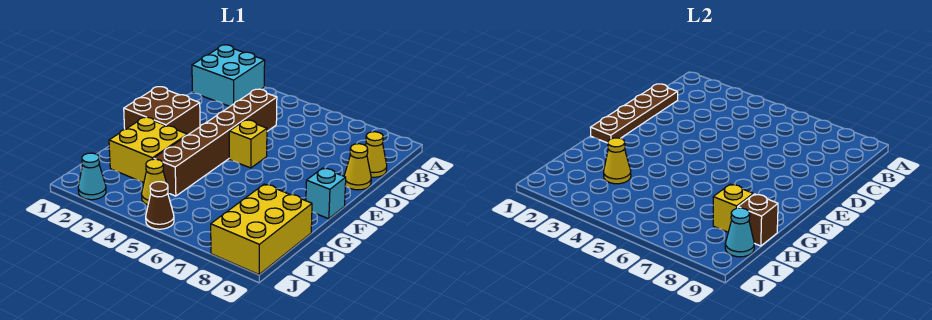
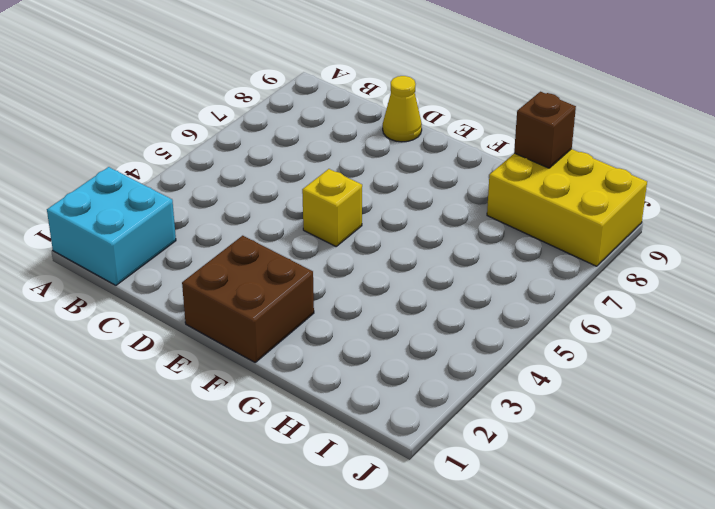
none -> brown 1x6 brick [154,89,277,196]
none -> yellow 1x1 cone [365,132,387,177]
none -> cyan 1x1 brick [306,168,346,219]

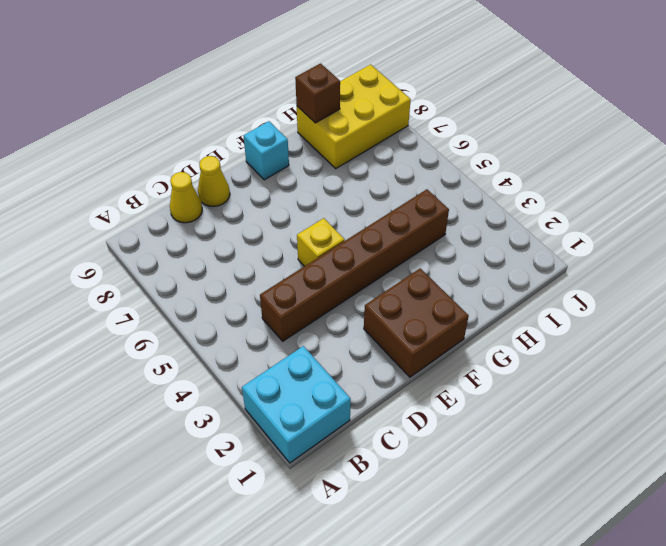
none -> yellow 2x2 brick [109,117,187,183]
none -> yellow 1x1 cone [142,159,169,205]
none -> cyan 1x1 cone [78,153,106,200]

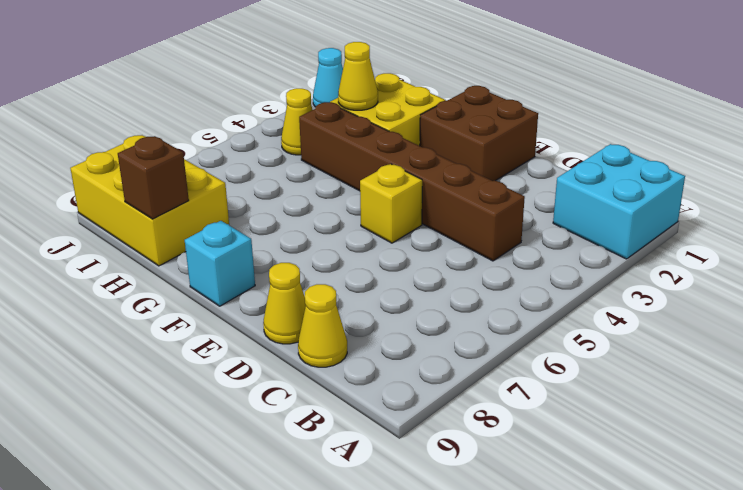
none -> brown 1x1 cone [146,182,174,229]
none -> brown 1x4 plate [590,84,678,143]
none -> yellow 1x1 brick [713,184,753,232]

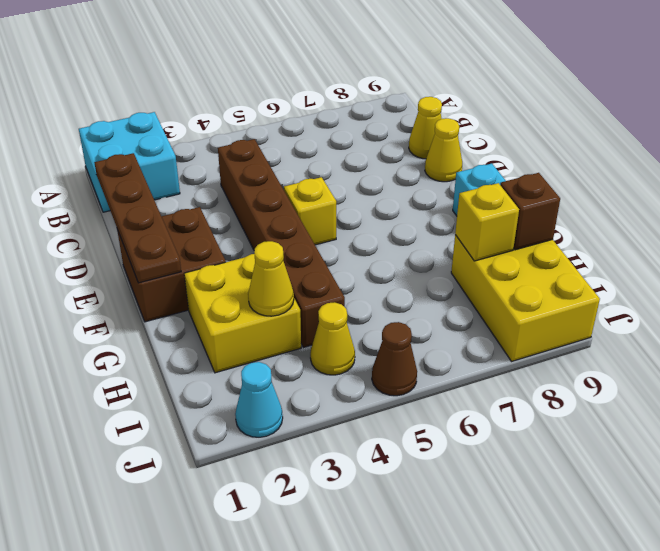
none -> cyan 1x1 cone [725,208,754,257]

